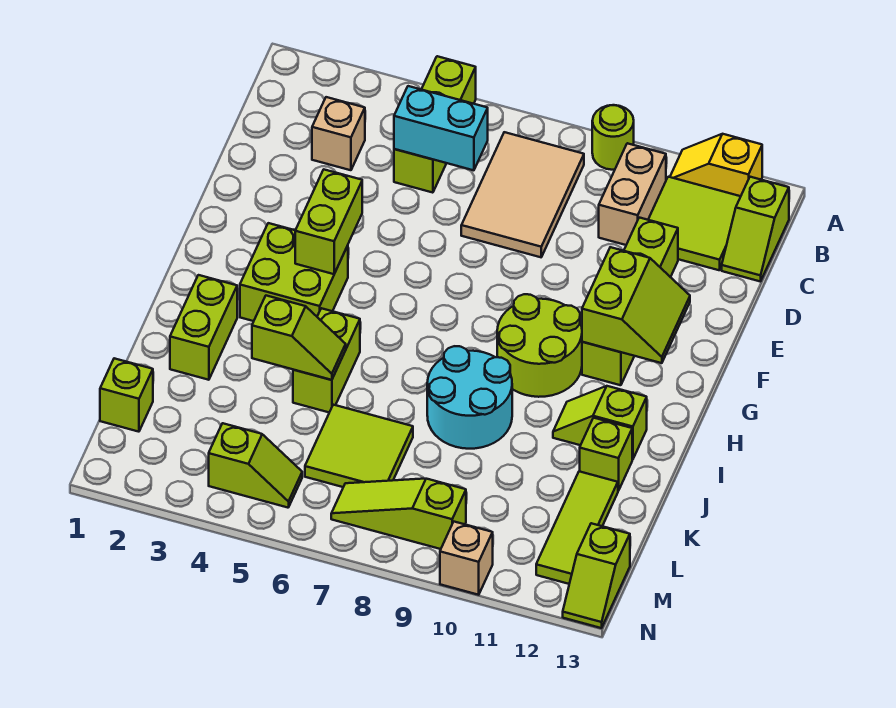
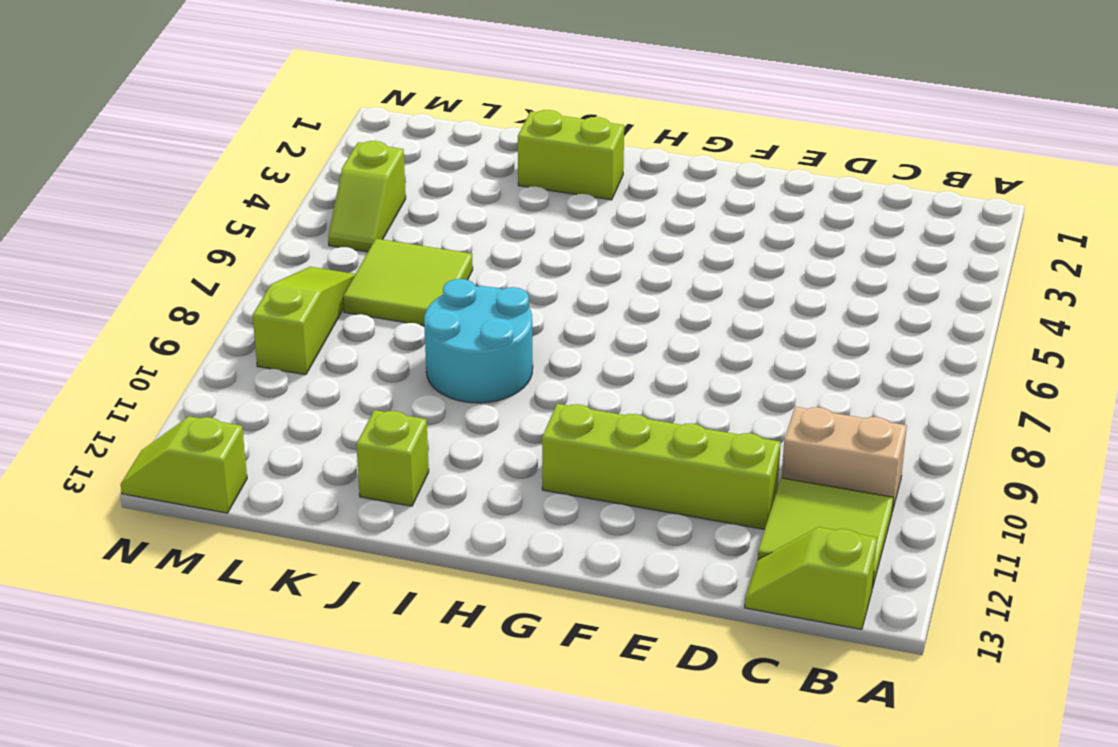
none -> lime 1x3 brick [394,56,476,193]
none -> lime 1x1 round brick [592,105,634,170]
none -> yellow 1x2 slope [670,134,762,196]

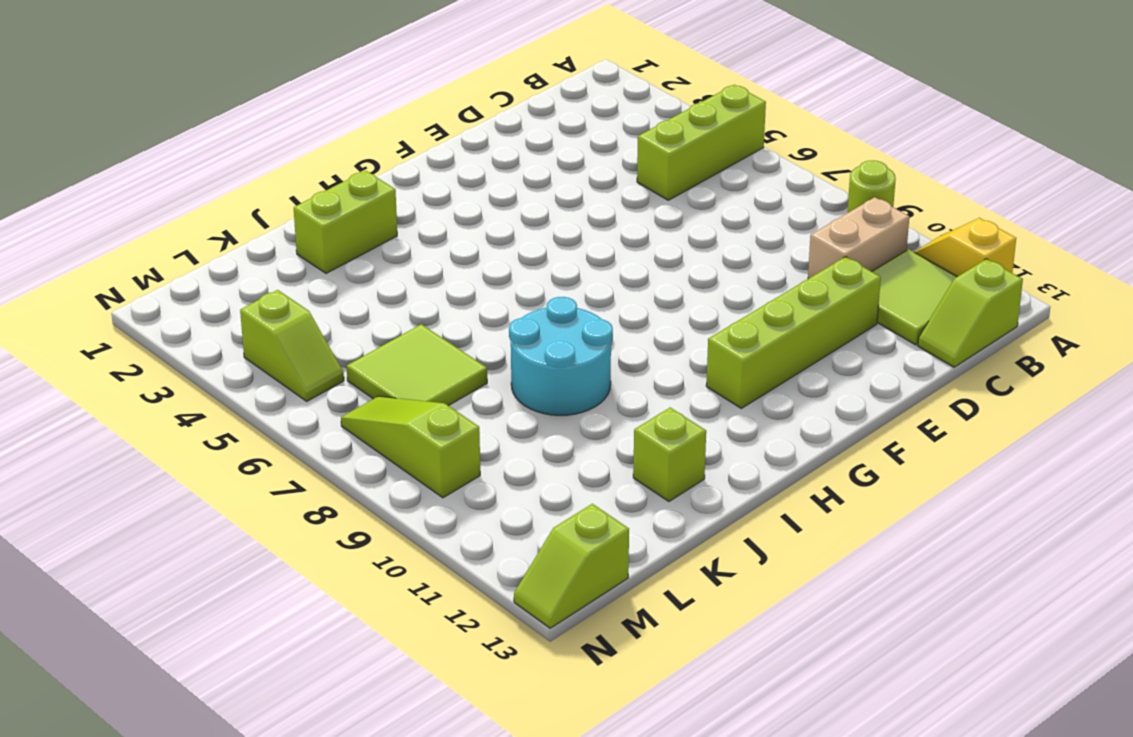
none -> tan 2x3 tile [461,132,584,257]
none -> tan 1x1 brick [312,97,365,170]
none -> lime 2x2 brick [240,223,348,321]

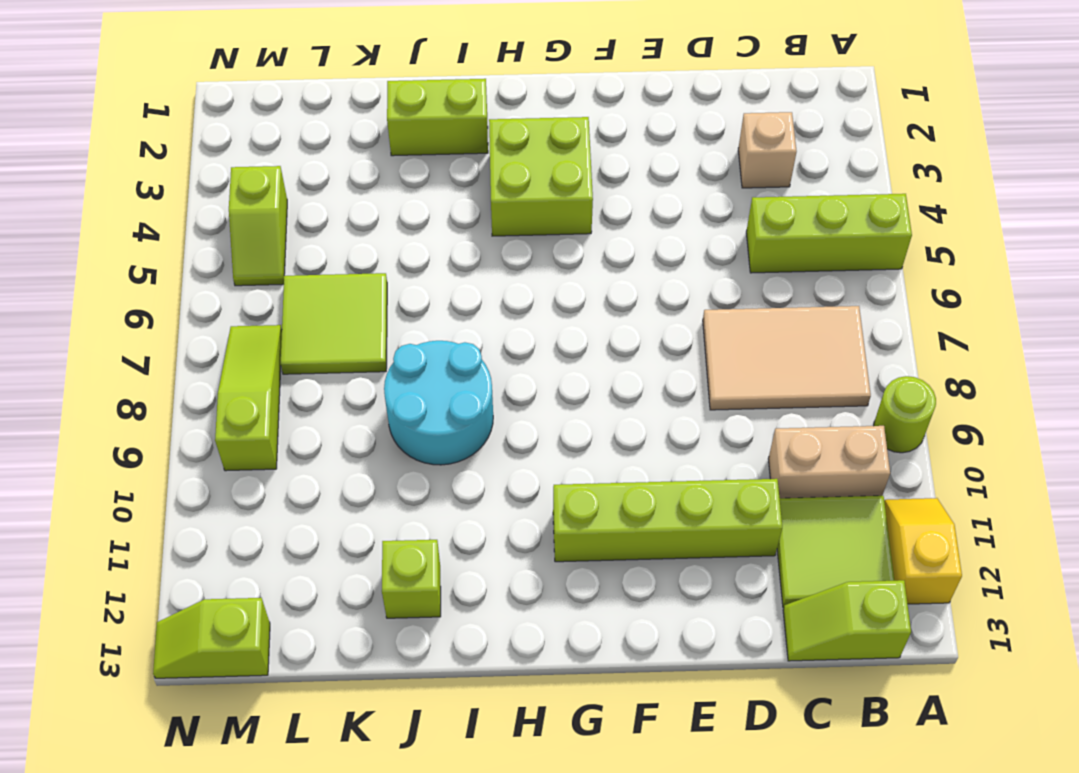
none -> lime 2x2 round brick [497,294,582,397]
none -> lime 1x2 brick [293,308,360,412]
none -> lime 1x2 slope [553,386,647,459]

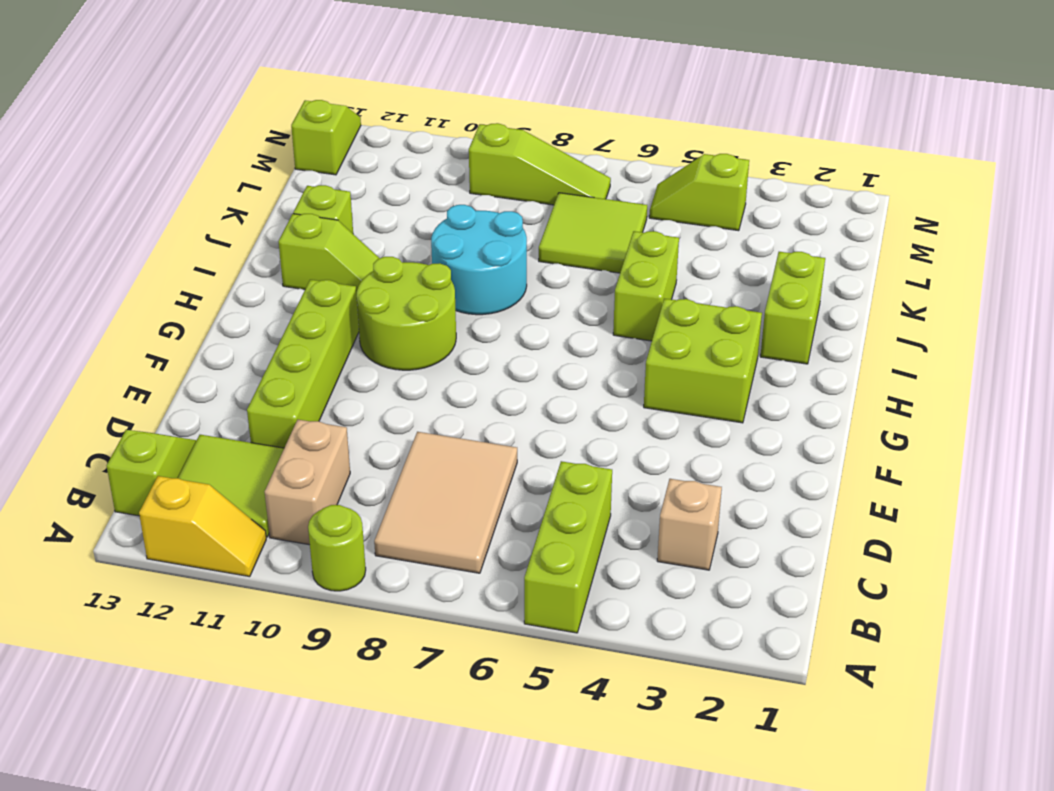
none -> lime 1x3 tile [536,471,618,584]
none -> lime 1x1 brick [100,358,153,432]
none -> tan 1x1 brick [440,522,493,595]

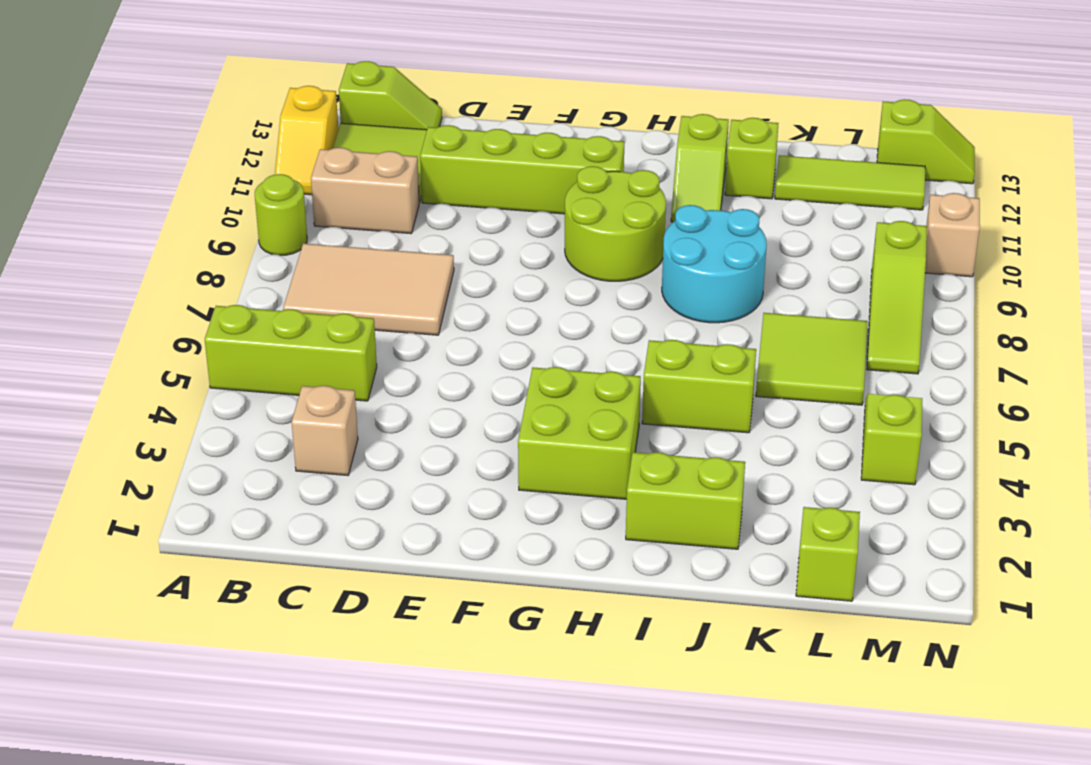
none -> cyan 1x2 brick [394,86,488,170]
none -> lime 1x2 brick [295,170,362,274]
none -> lime 2x2 slope [582,247,690,363]

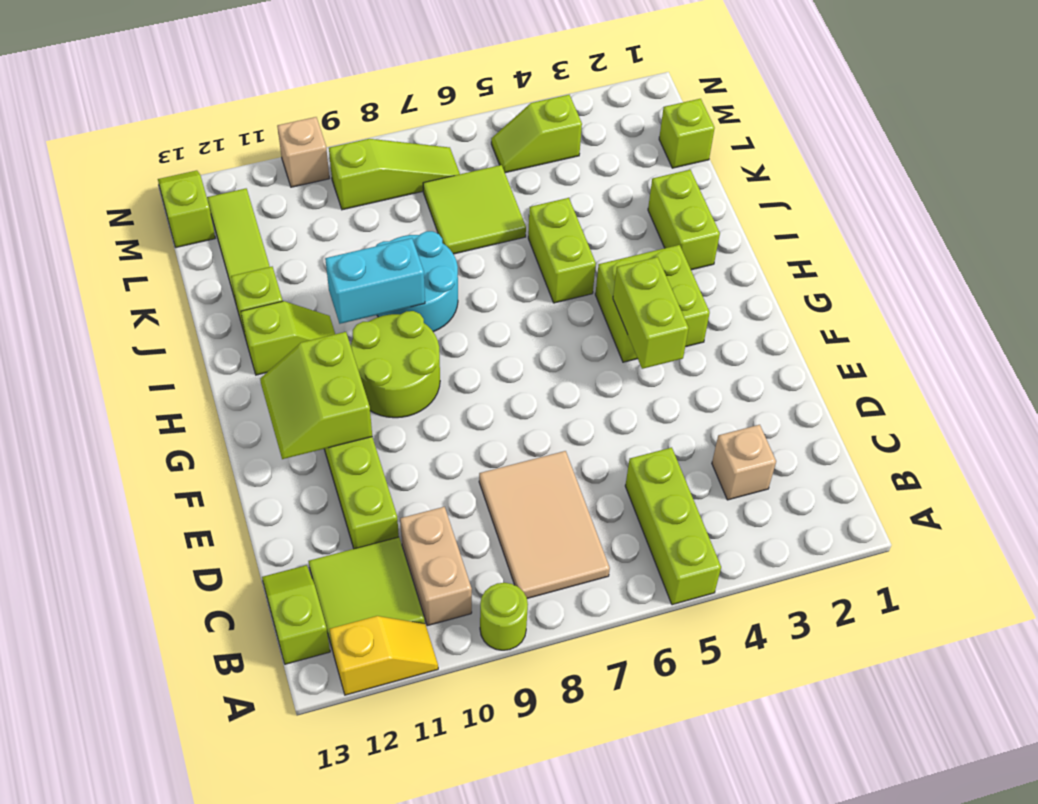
cyan 1x2 brick [325,238,425,324] -> cyan 1x2 brick moved to [394,86,488,170]
none -> lime 1x2 slope [252,296,346,380]

